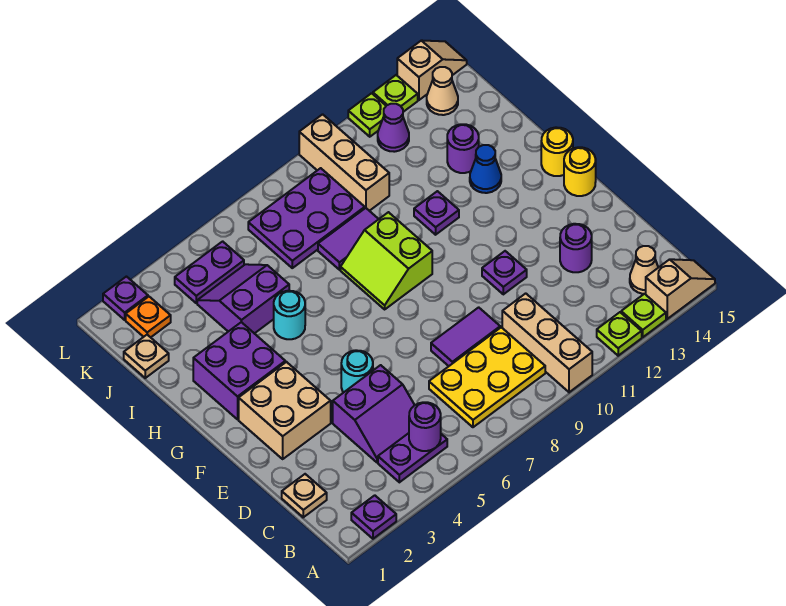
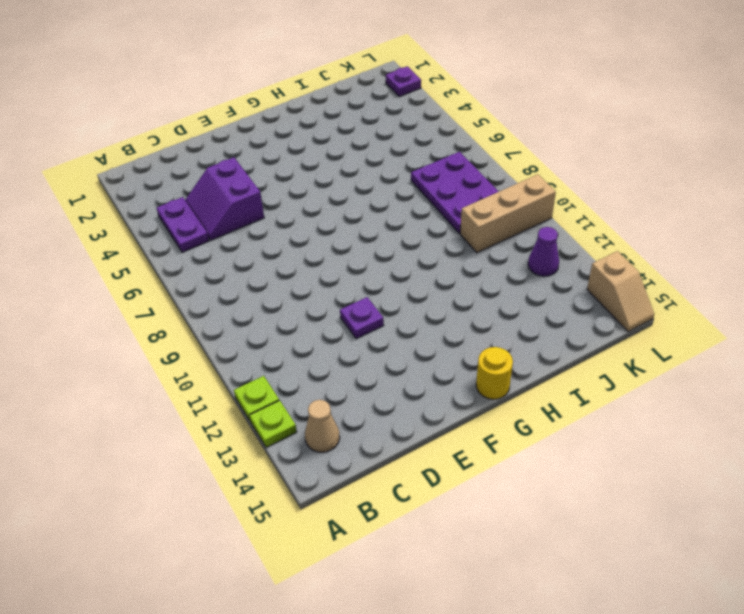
none -> purple 1x1 plate [351,495,396,539]
none -> tan 1x3 brick [502,293,592,392]
none -> tan 1x2 slope [646,259,715,319]
none -> yellow 2x3 plate [429,327,545,427]

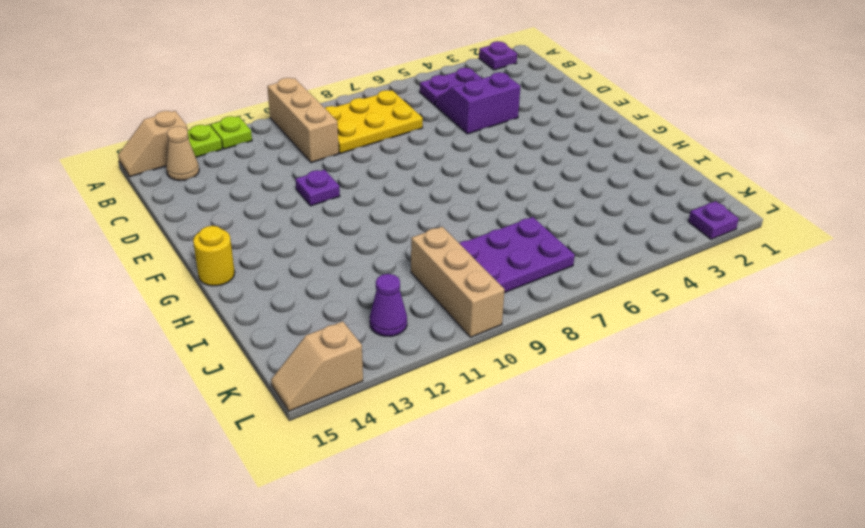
none -> tan 1x1 plate [282,474,327,517]
none -> purple 1x2 tile [431,307,500,366]
none -> purple 1x1 round brick [560,224,592,272]
none -> tan 2x2 brick [239,362,331,459]

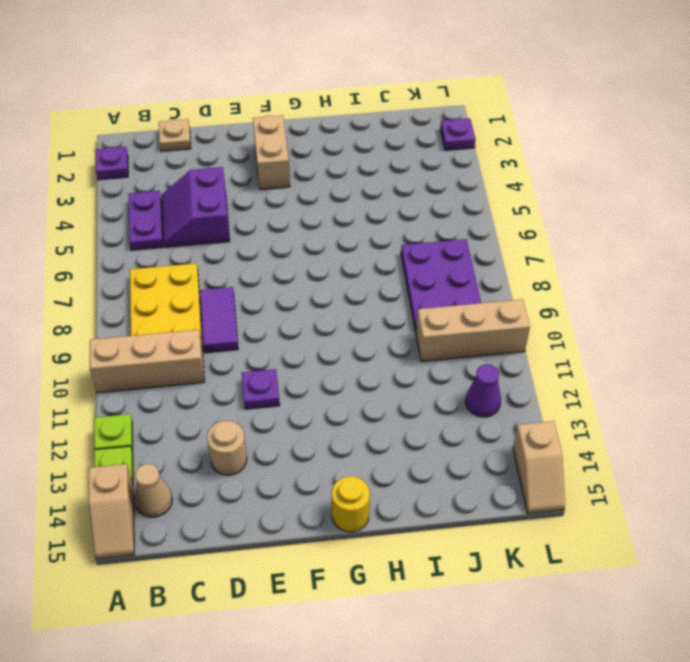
tan 1x1 round brick [207,421,247,475] -> purple 1x1 round brick [560,224,592,272]
tan 1x2 brick [253,115,290,190] -> tan 2x2 brick [239,362,331,459]
none -> cyan 1x1 round brick [341,350,373,393]
none -> yellow 1x1 round brick [564,147,596,196]
none -> purple 2x2 brick [193,322,285,419]
none -> lime 2x2 slope [341,212,432,309]

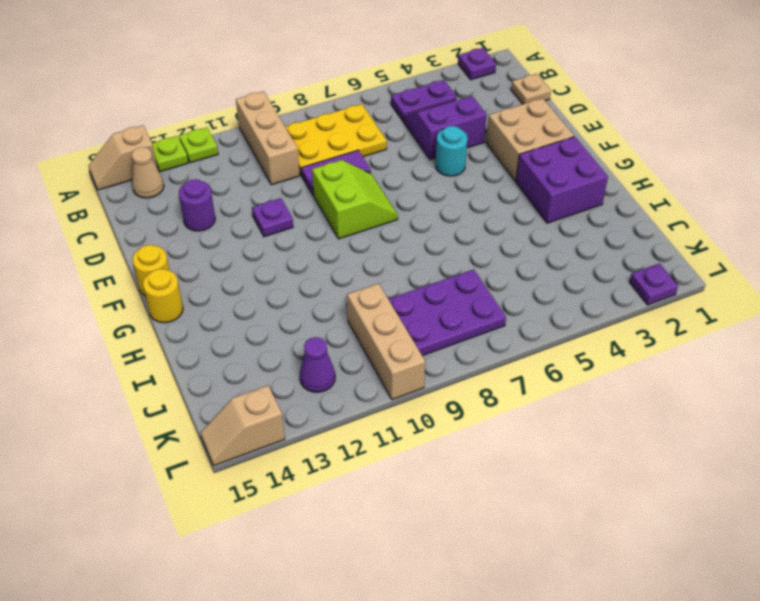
lime 2x2 slope [312,160,398,239] -> lime 2x2 slope moved to [341,212,432,309]
none -> cyan 1x1 round brick [274,291,305,339]
none -> purple 1x1 plate [414,191,459,235]
none -> blue 1x1 cone [470,145,501,193]
none -> purple 2x2 slope [197,264,289,334]

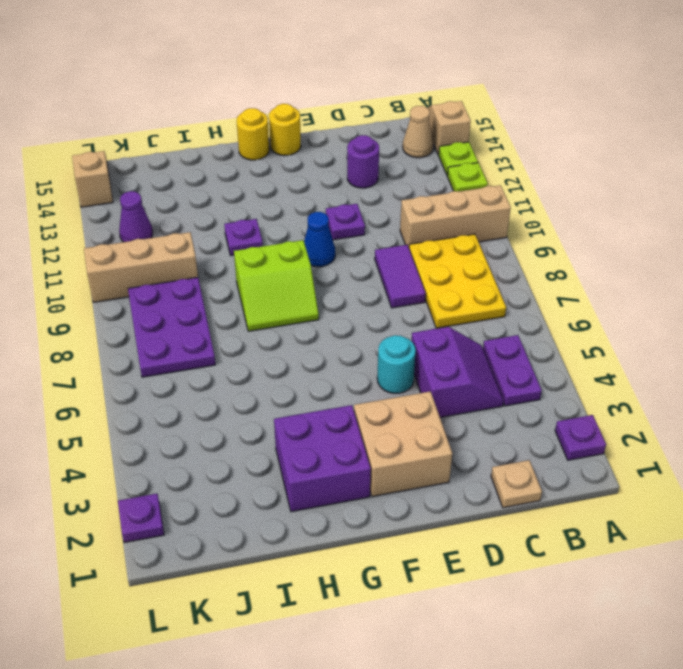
blue 1x1 cone [304,212,335,267] -> blue 1x1 cone moved to [470,145,501,193]
none -> cyan 1x1 round brick [274,291,305,339]
none -> purple 2x2 slope [197,264,289,334]
none -> purple 1x2 tile [318,208,378,270]
none -> purple 1x1 round brick [447,124,479,173]

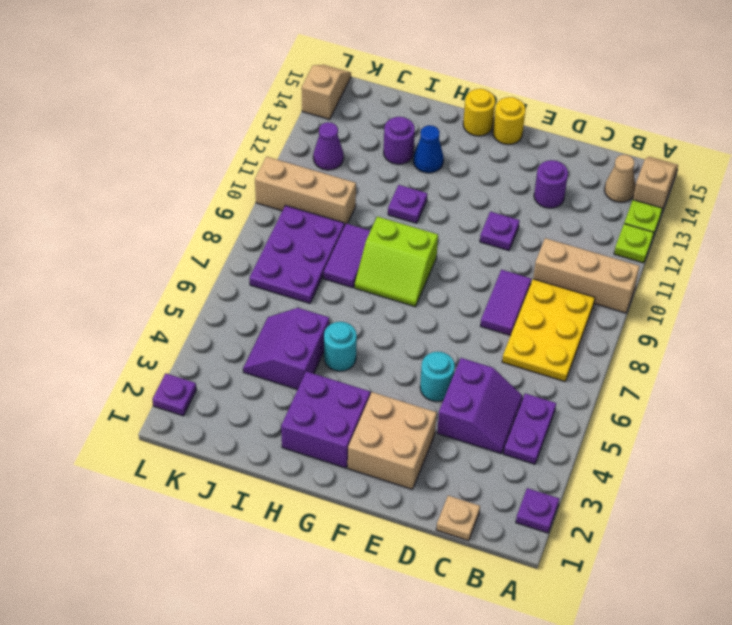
none -> tan 1x1 plate [124,335,169,378]
none -> orange 1x1 plate [126,297,171,337]
none -> purple 1x2 plate [175,241,244,303]
none -> tan 1x1 cone [427,67,458,115]

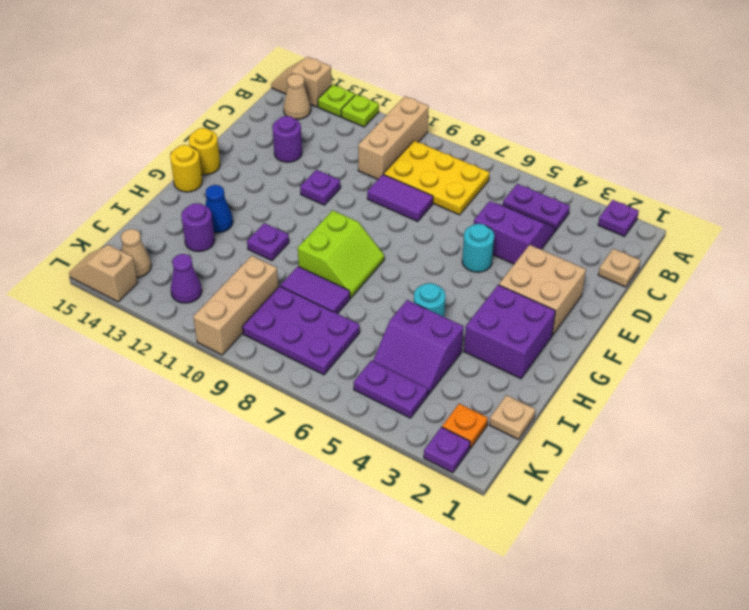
none -> lime 1x1 plate [348,93,386,137]
none -> lime 1x1 plate [373,75,418,112]
none -> purple 1x1 round brick [409,402,441,451]

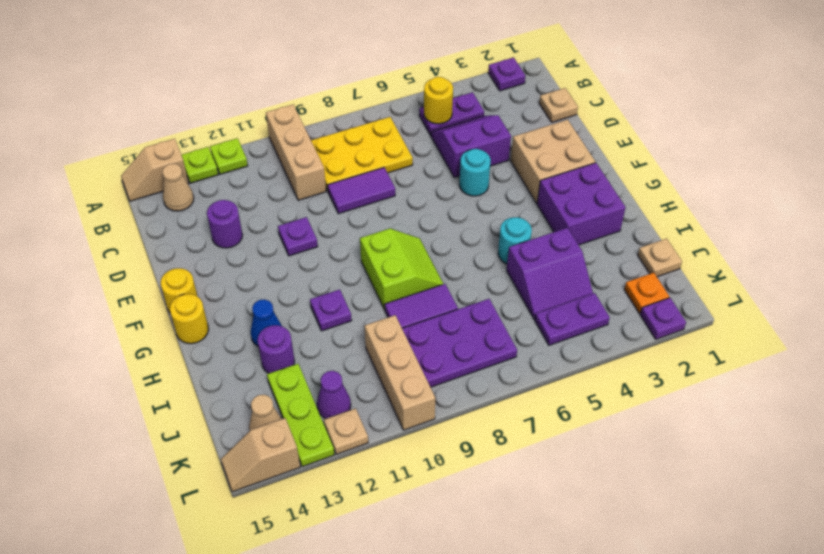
yellow 1x1 round brick [424,77,453,124] -> purple 1x1 round brick [409,402,441,451]
lime 1x3 plate [267,364,335,467] -> lime 1x1 plate [373,75,418,112]
tan 1x1 plate [324,408,368,454] -> lime 1x1 plate [348,93,386,137]

